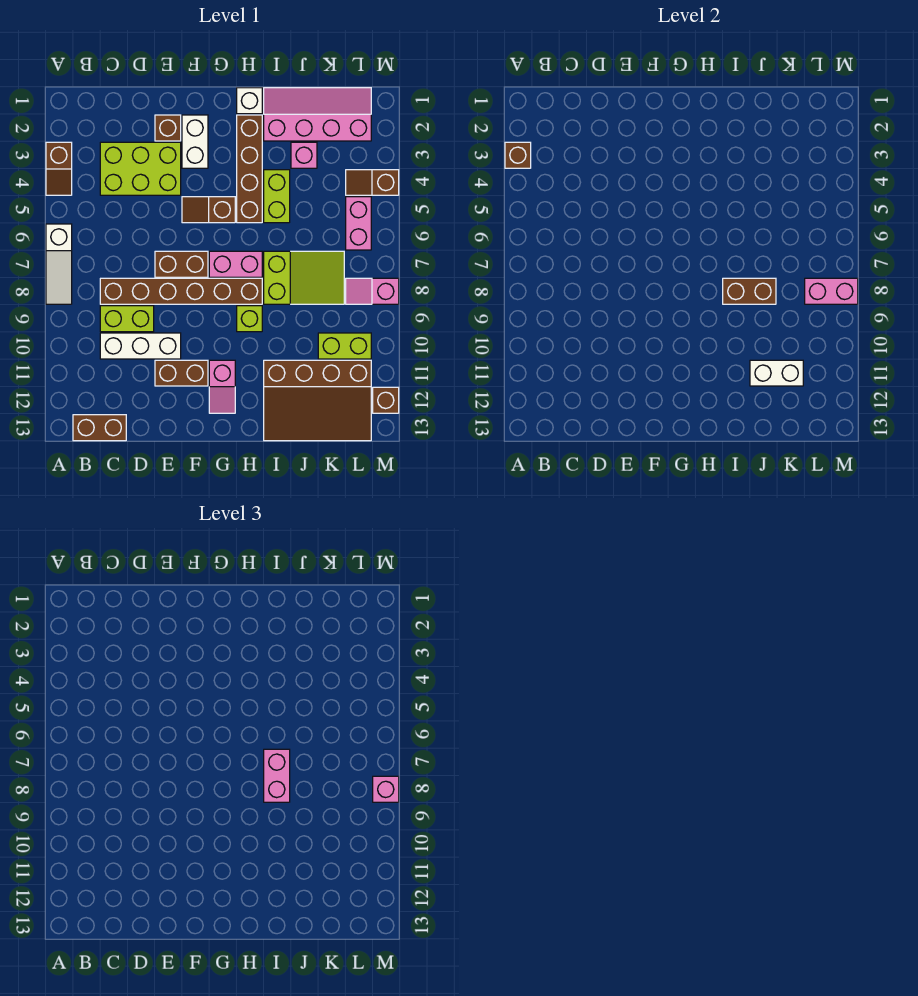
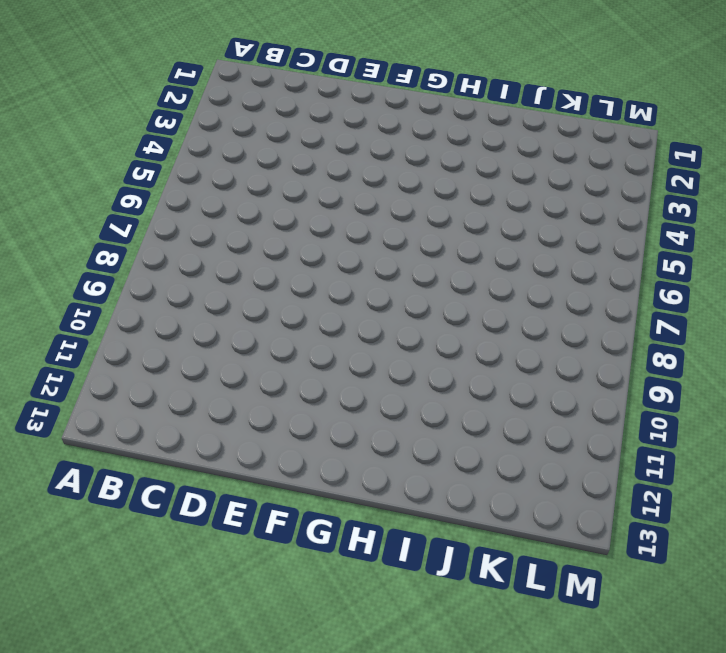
none -> brown 1x2 slope [46,142,72,195]
none -> white 1x3 slope [46,224,72,304]
none -> brown 1x2 brick [73,415,126,441]
none -> lime 2x3 brick [100,142,181,195]

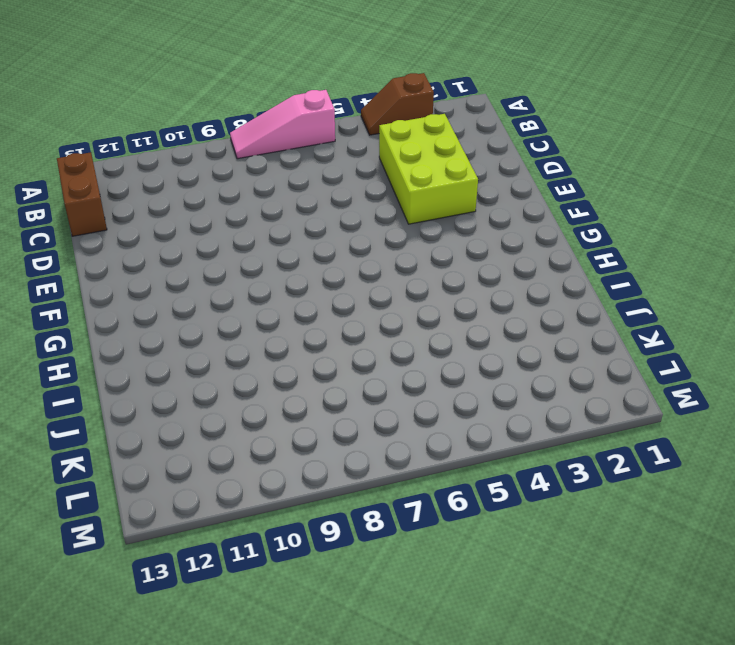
pink 1x3 slope [230,90,335,159] -> white 1x3 slope [46,224,72,304]
none -> brown 1x6 brick [100,278,262,304]
none -> lime 1x2 brick [100,306,154,332]
none -> white 1x3 brick [100,333,181,359]
none -> brown 1x1 brick [155,115,181,141]

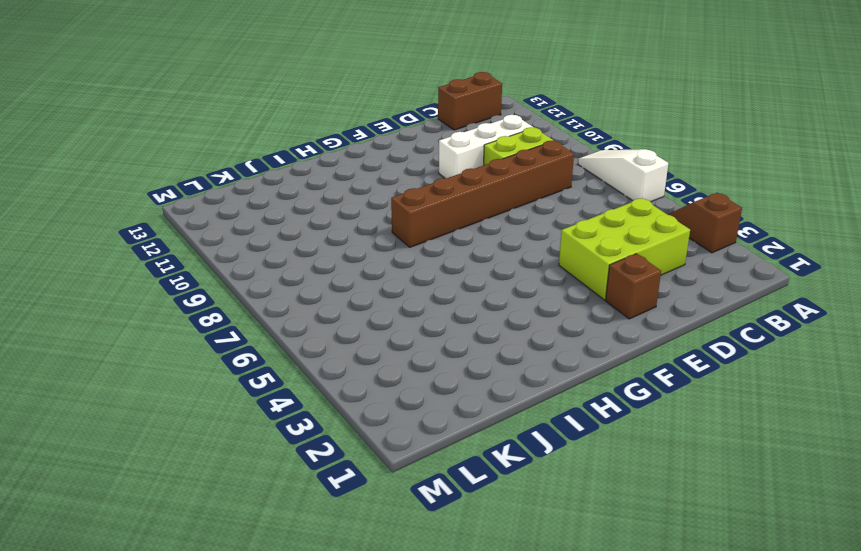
none -> brown 1x2 brick [155,251,208,277]
none -> brown 1x2 brick [155,360,208,386]
none -> white 1x2 brick [182,115,208,168]
none -> brown 1x2 slope [182,197,235,223]

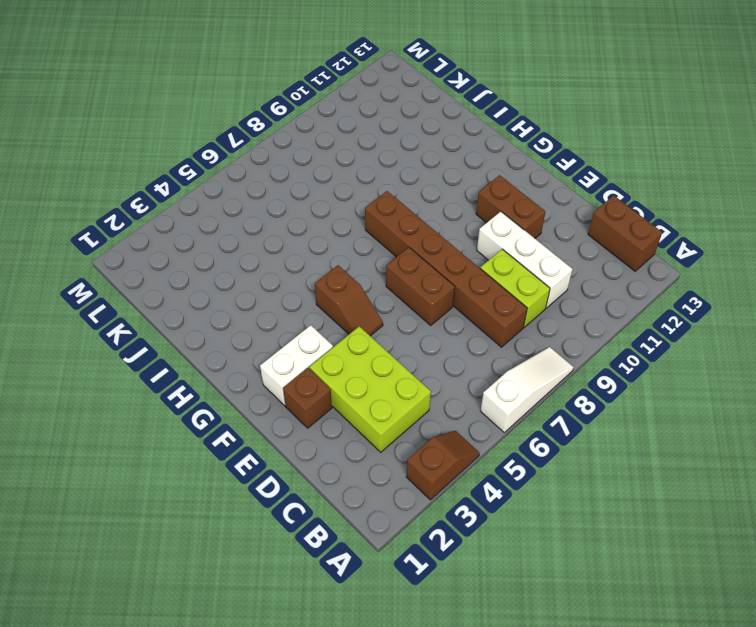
none -> pink 1x2 brick [209,251,262,277]
none -> pink 1x2 slope [209,360,235,413]
none -> white 1x1 brick [237,88,262,114]
none -> brown 1x4 brick [237,115,262,223]

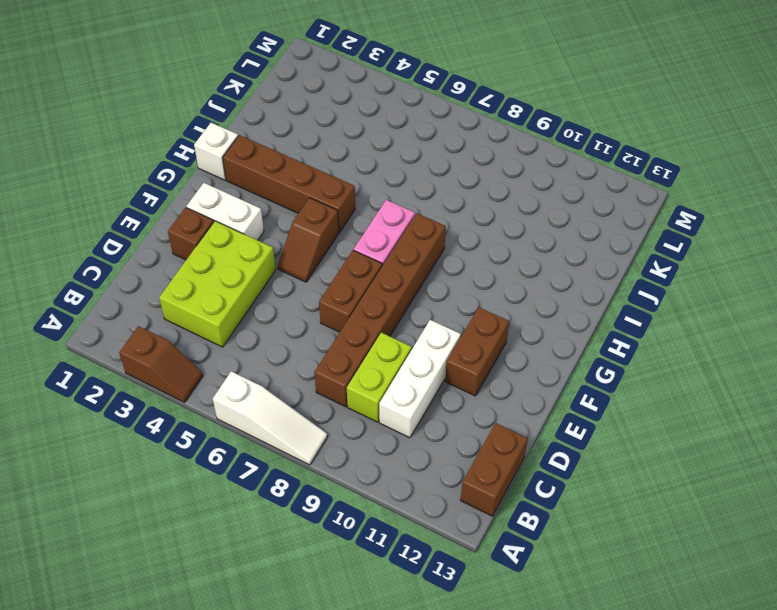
none -> pink 1x2 slope [209,360,235,413]
none -> lime 1x1 brick [237,306,262,332]
none -> pink 2x4 slope [264,88,371,141]
none -> lime 1x2 brick [264,170,290,223]

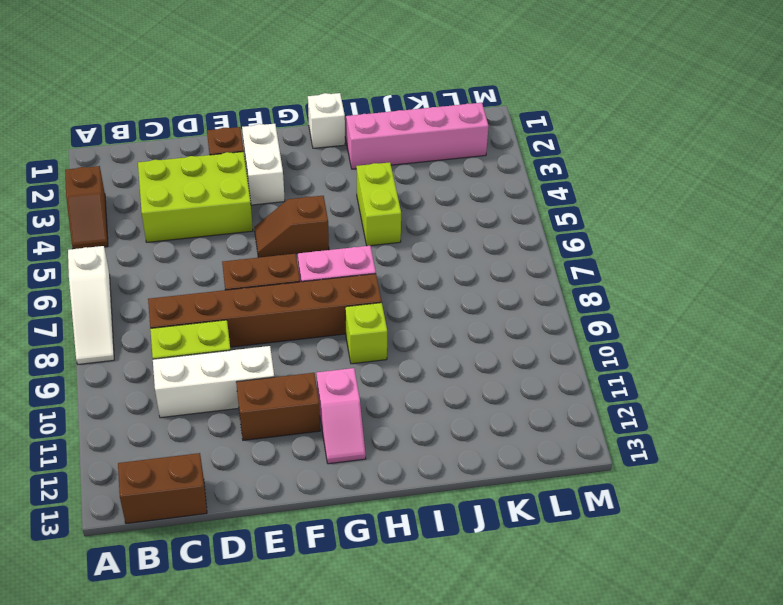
none -> brown 1x4 brick [237,115,262,223]
none -> lime 2x3 slope [264,251,344,304]
none -> brown 3x4 slope [264,360,371,441]
none -> pink 1x1 brick [291,142,317,168]

